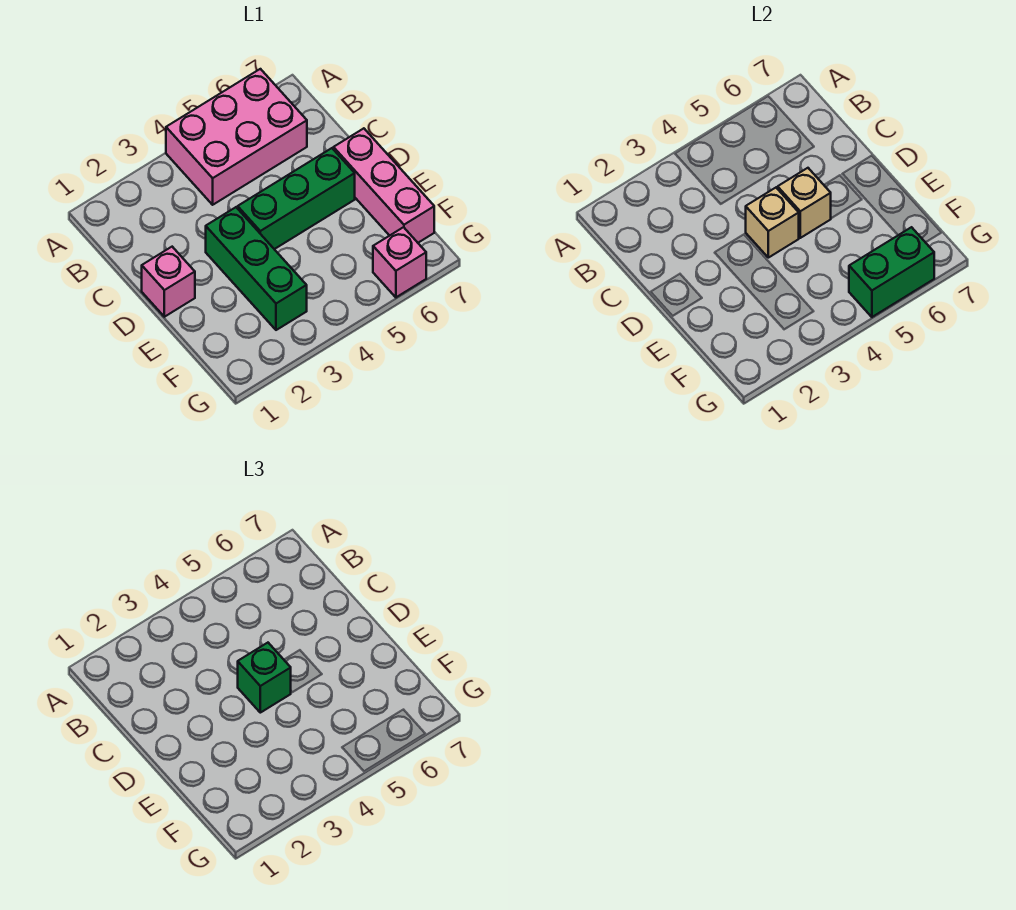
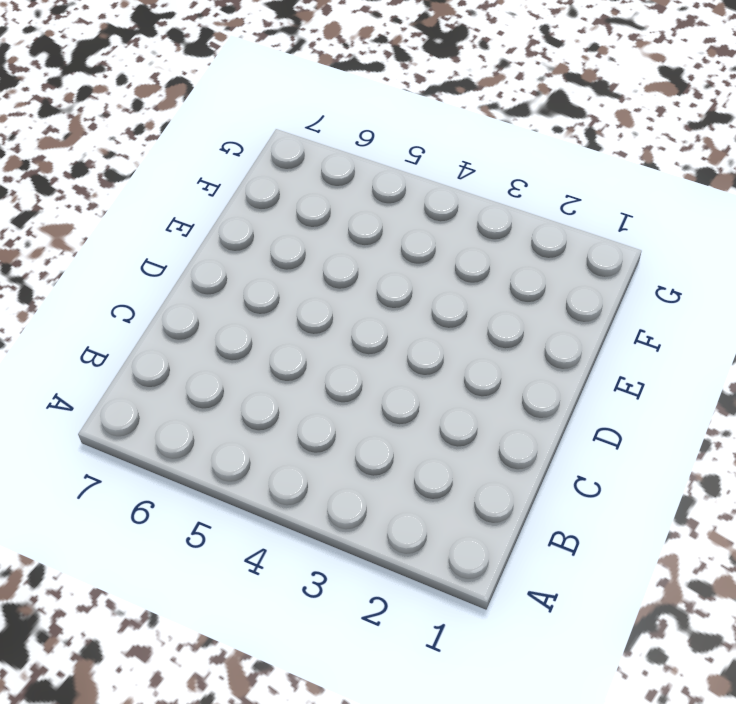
none -> pink 2x3 brick [166,69,307,205]
none -> pink 1x1 brick [142,247,195,317]

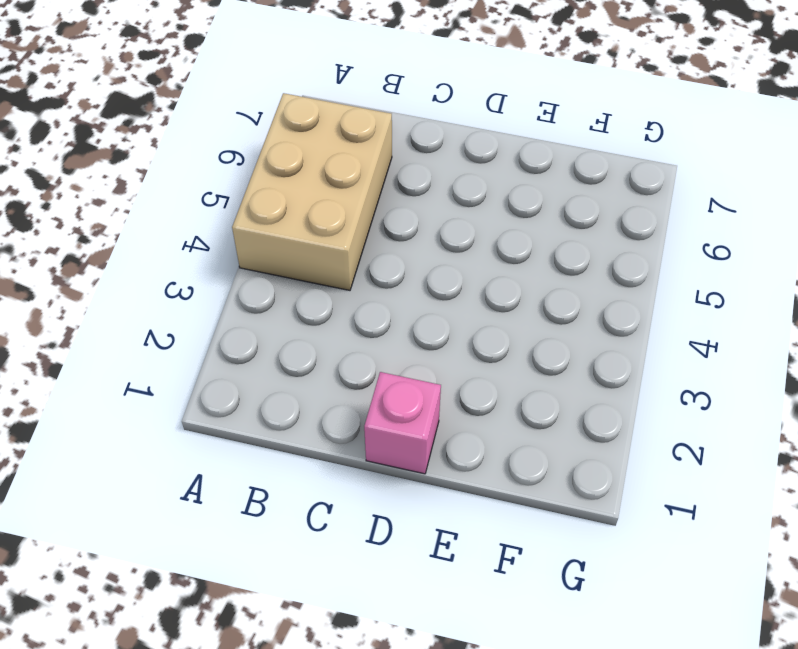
tan 2x3 brick [232,93,392,290] -> pink 2x3 brick [166,69,307,205]
none -> green 1x3 brick [206,207,307,330]
none -> green 1x3 brick [238,148,355,249]

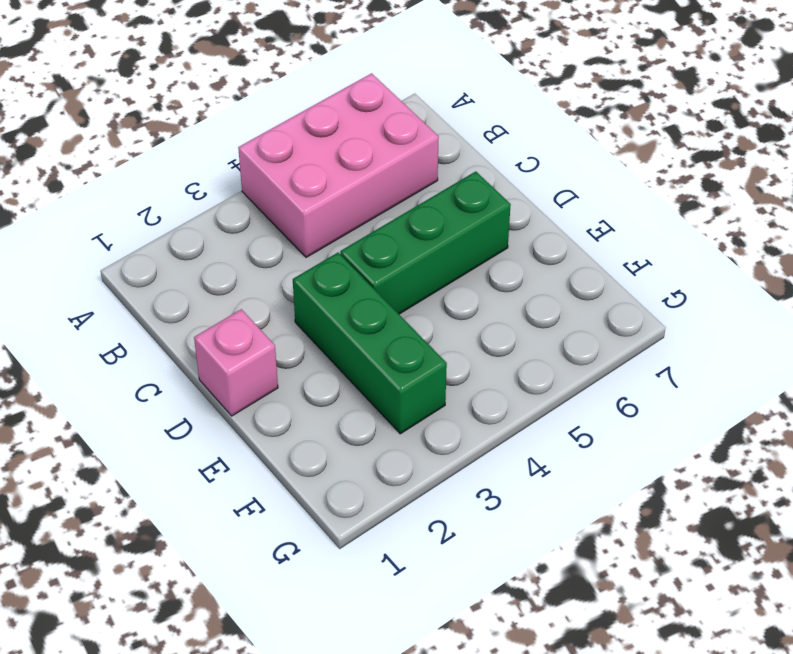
none -> pink 1x3 brick [334,128,434,243]
none -> pink 1x1 brick [373,227,426,297]

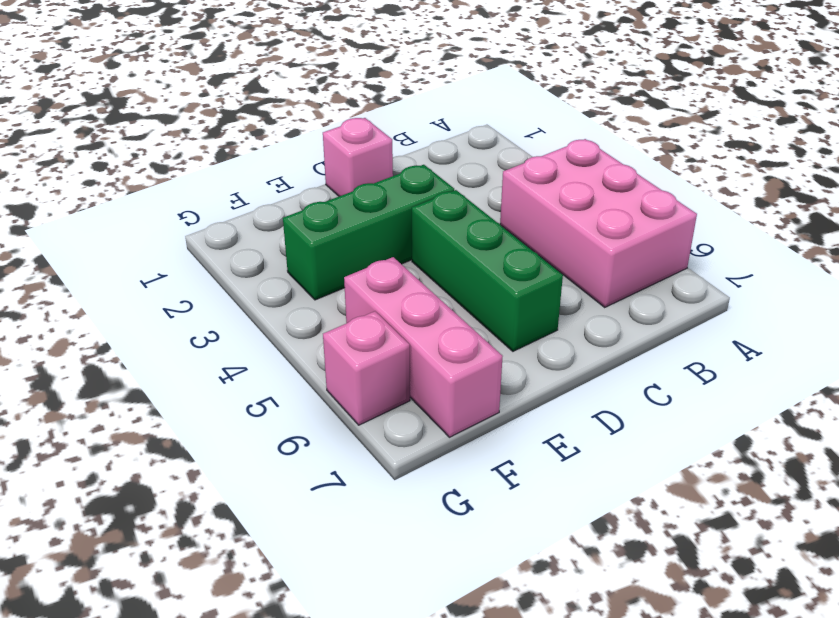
pink 1x3 brick [344,257,503,437] -> pink 1x3 brick turned to [334,128,434,243]
none -> tan 1x1 brick [746,188,799,258]
none -> tan 1x1 brick [778,168,831,238]

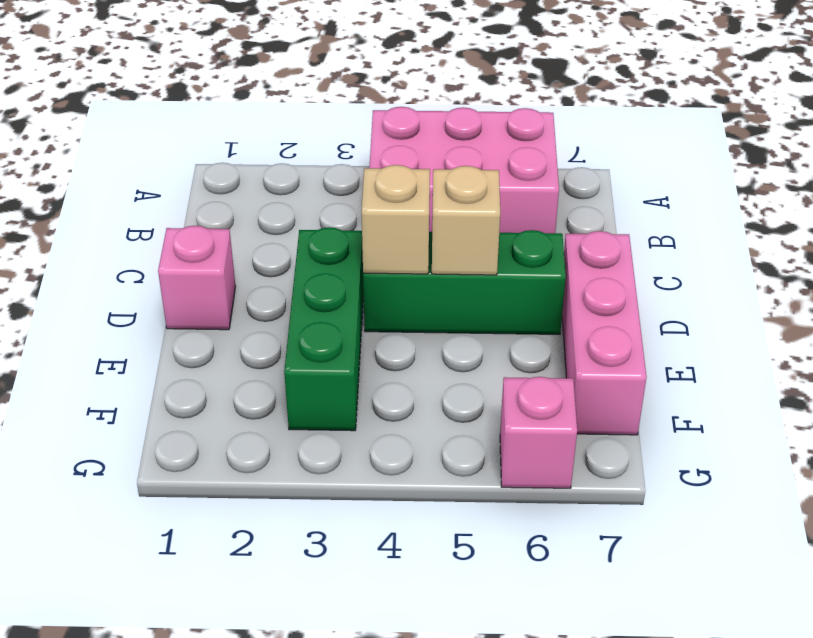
none -> green 1x2 brick [849,227,934,317]
none -> green 1x1 brick [238,643,291,713]

